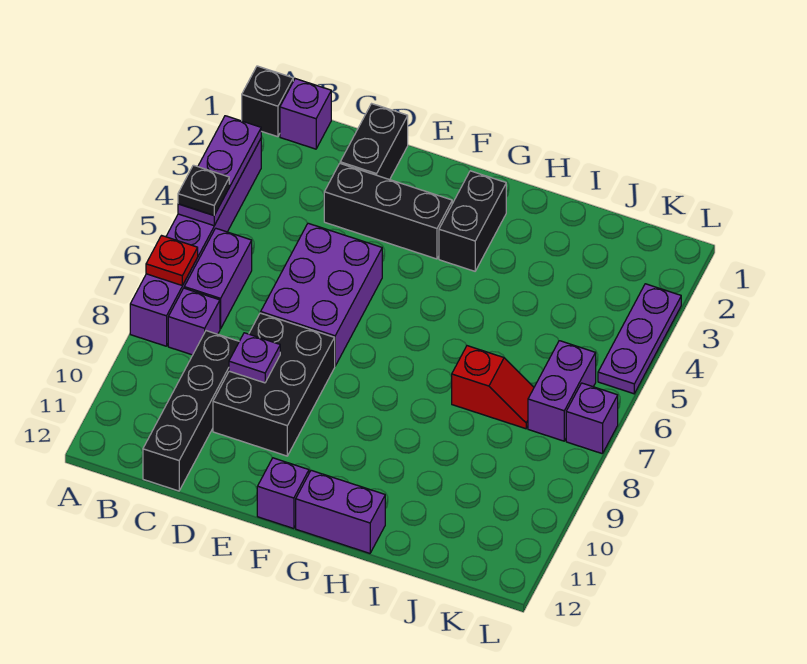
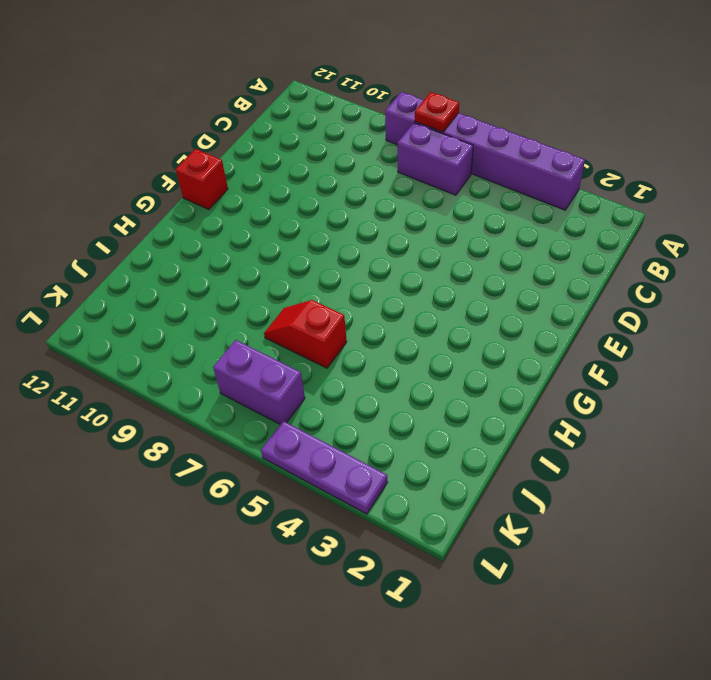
red 1x1 brick [176,149,228,209] -> purple 1x1 brick [257,458,309,529]
red 1x2 slope [264,300,347,368] -> red 1x2 slope turned to [452,346,534,429]
none -> black 1x1 brick [242,66,293,137]
none -> purple 1x1 brick [280,79,331,149]
none -> purple 1x1 brick [168,288,220,355]

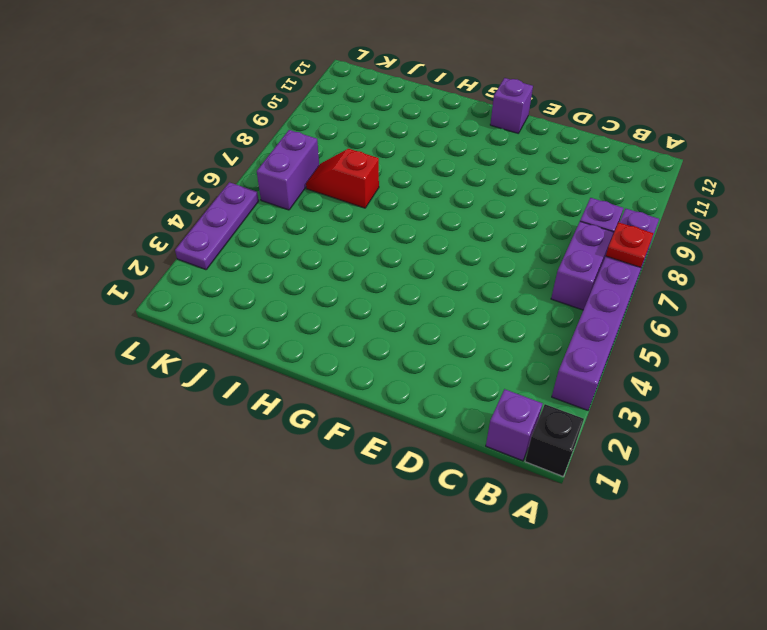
none -> black 1x4 brick [143,331,239,491]
none -> black 1x2 brick [340,104,408,180]
none -> black 1x3 brick [324,163,452,259]

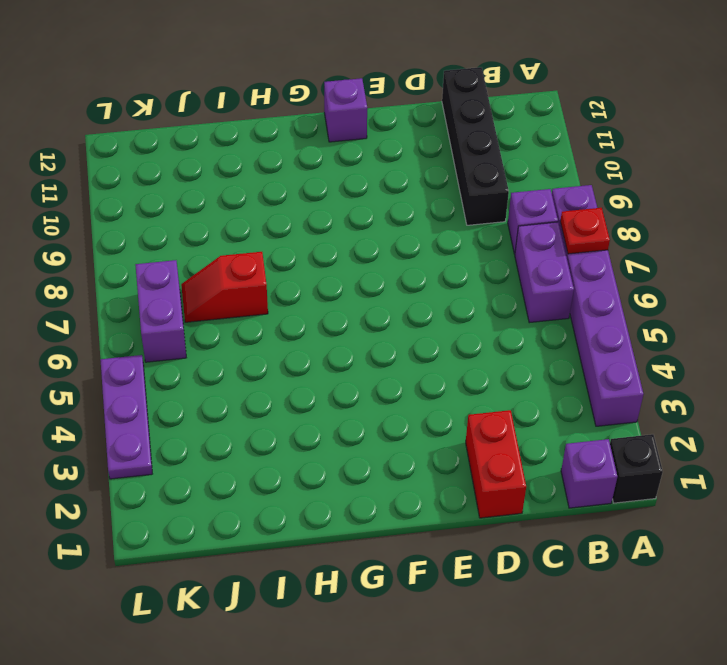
red 1x2 brick [466,410,526,518] -> black 1x2 brick [340,104,408,180]
none -> black 1x3 brick [324,163,452,259]
none -> purple 2x3 brick [261,223,382,366]
none -> black 2x3 brick [213,313,335,456]

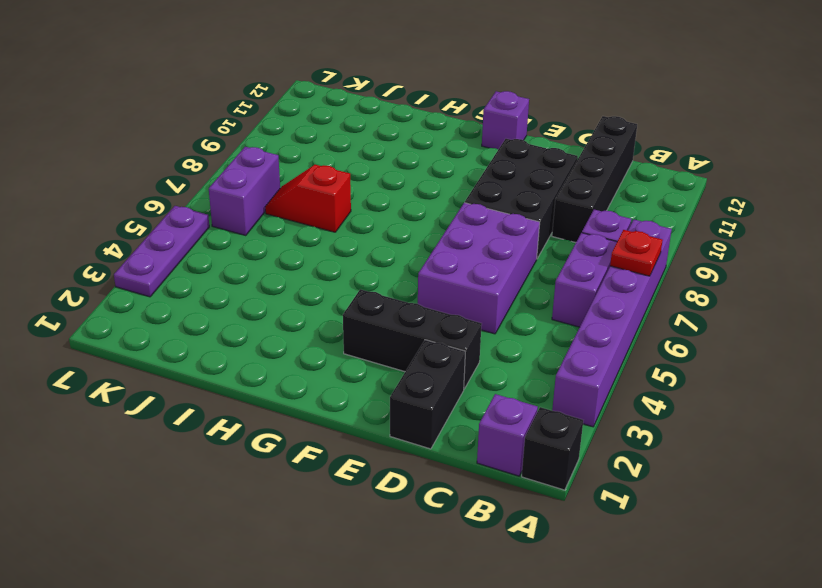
none -> black 1x2 brick [439,171,506,271]
none -> purple 1x2 brick [296,470,385,553]
none -> purple 1x1 brick [566,383,618,454]

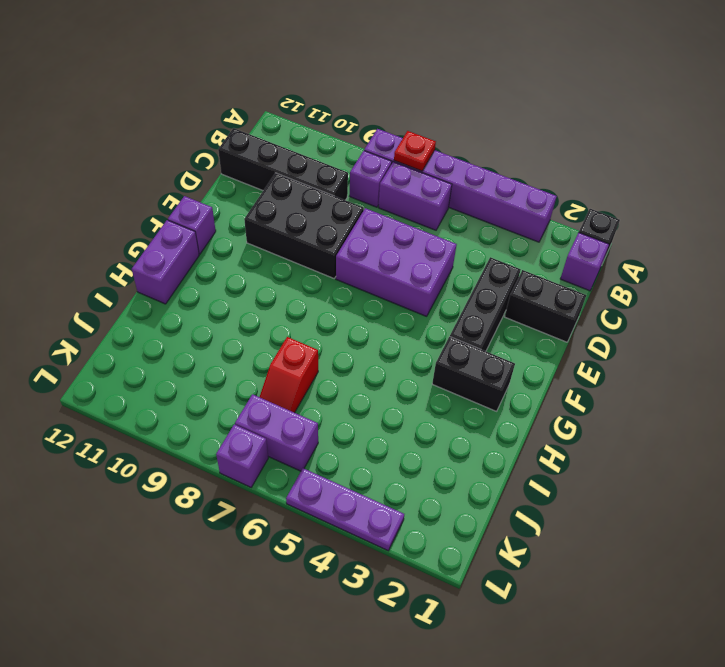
none -> purple 1x3 plate [178,116,261,226]
none -> purple 1x1 plate [229,333,280,383]
none -> black 1x1 plate [178,165,229,215]

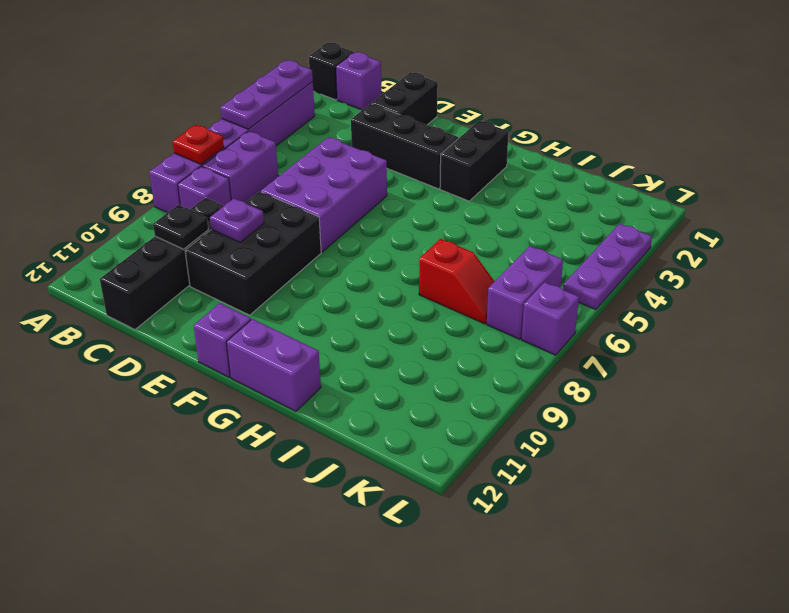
black 1x1 plate [153,205,208,249] -> black 1x1 plate moved to [178,165,229,215]

